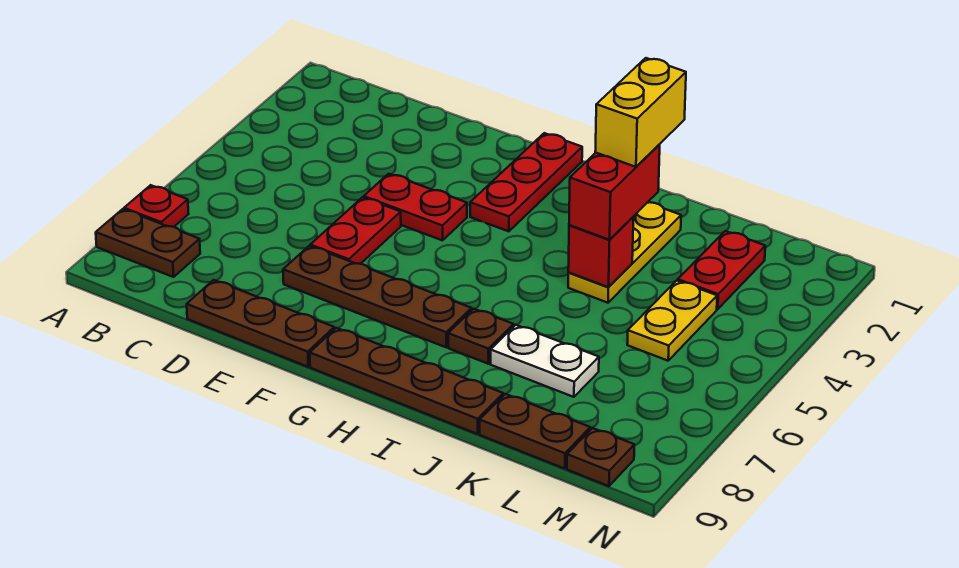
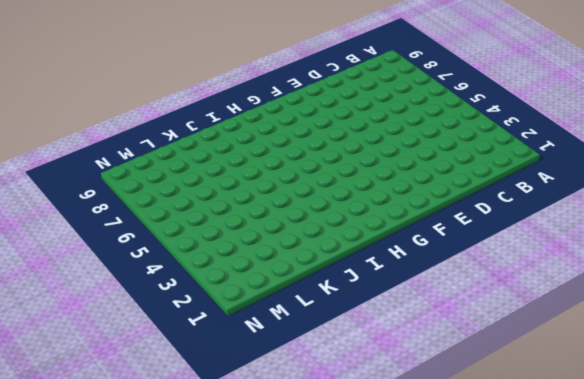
none -> red 1x1 plate [124,185,188,227]
none -> brown 1x2 plate [96,209,200,277]
none -> brown 1x3 plate [187,280,334,367]

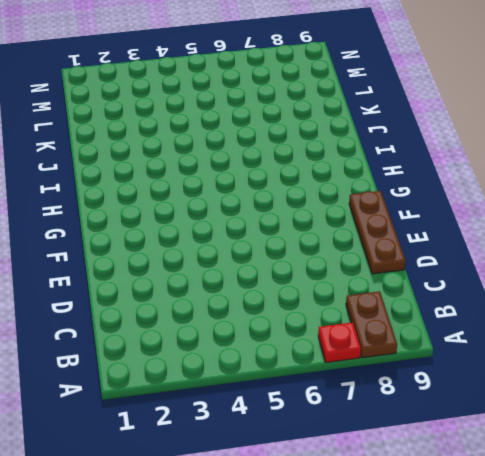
none -> red 1x2 plate [364,174,467,240]
none -> red 1x2 plate [310,197,401,264]
none -> brown 1x4 plate [283,246,472,347]

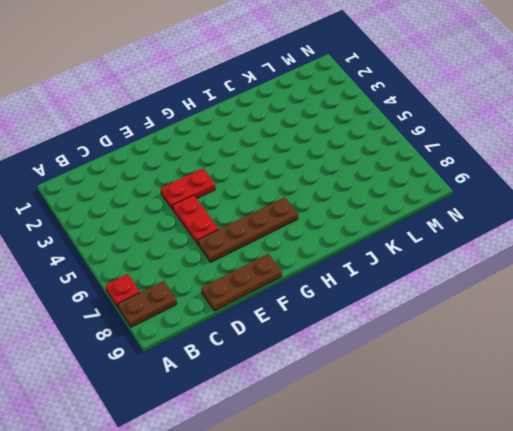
none -> red 1x3 plate [470,133,582,231]
none -> brown 1x4 plate [310,328,503,434]
none -> brown 1x1 plate [448,309,514,364]

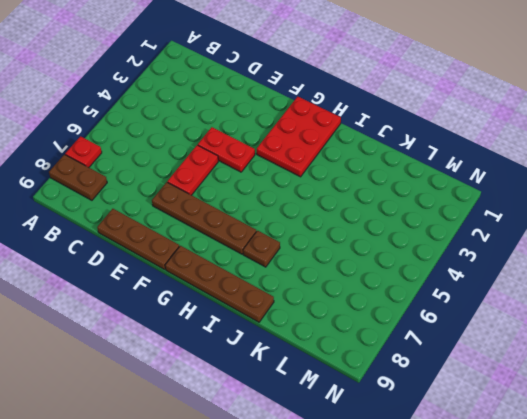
red 2x3 plate [257,97,341,177] -> red 1x3 plate [470,133,582,231]
none -> yellow 1x3 plate [568,202,681,303]
none -> white 1x2 plate [491,325,599,397]
none -> brown 1x2 plate [480,394,590,469]

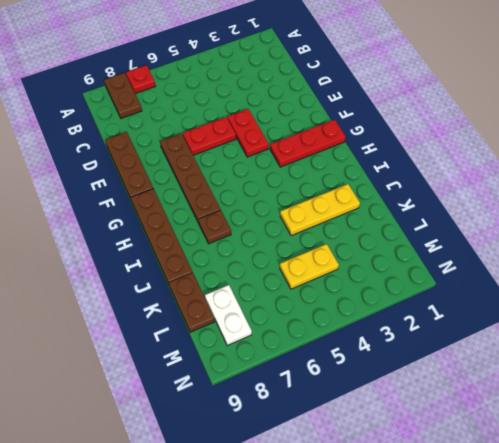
white 1x2 plate [205,285,252,346] -> white 1x2 plate moved to [491,325,599,397]
none -> red 1x2 plate [678,231,765,309]
none -> brown 1x1 plate [567,428,634,486]
none -> red 1x1 brick [568,217,634,287]

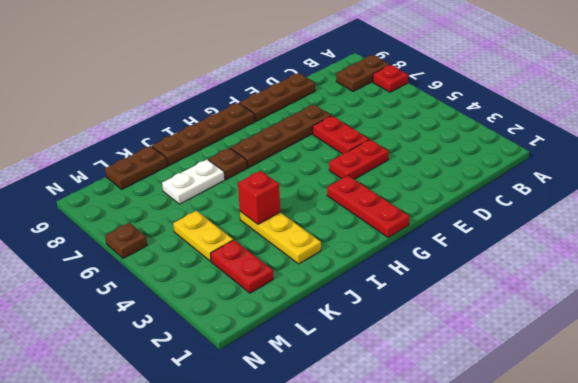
brown 1x1 plate [105,223,147,258] -> brown 1x1 plate moved to [567,428,634,486]
none -> red 1x2 brick [569,144,660,240]
none -> yellow 1x2 brick [595,58,686,167]

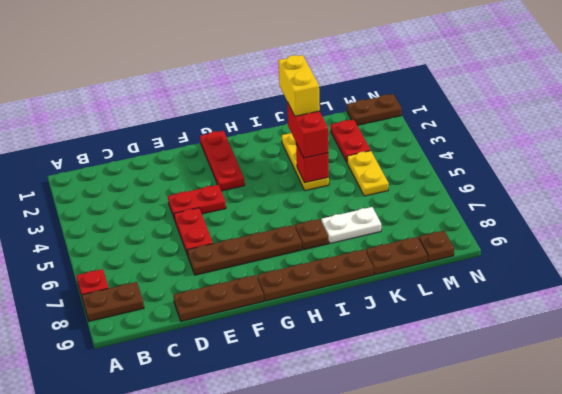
brown 1x2 plate [347,94,402,125] -> none

